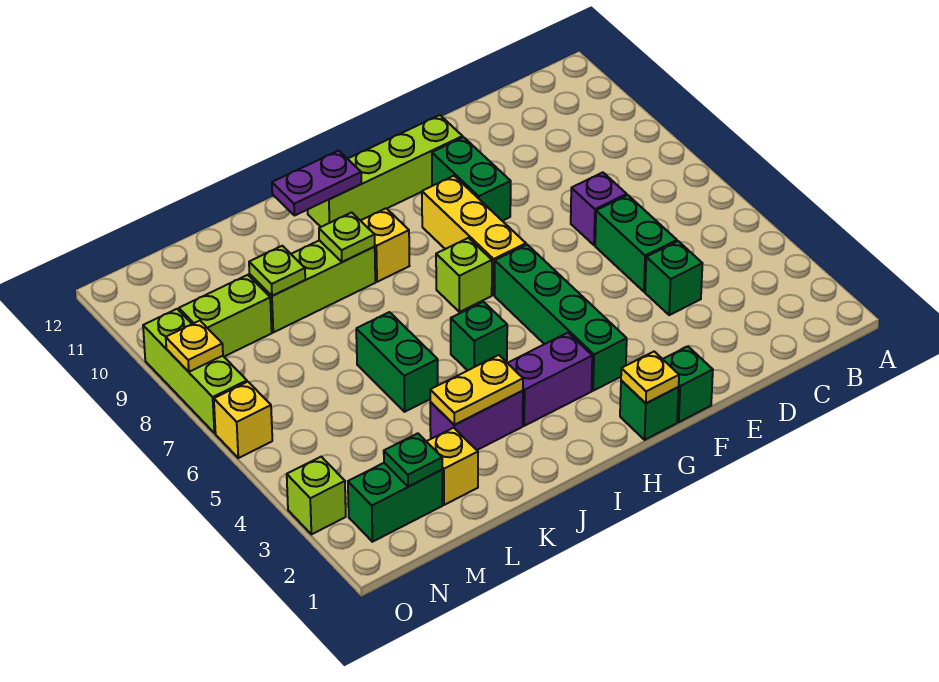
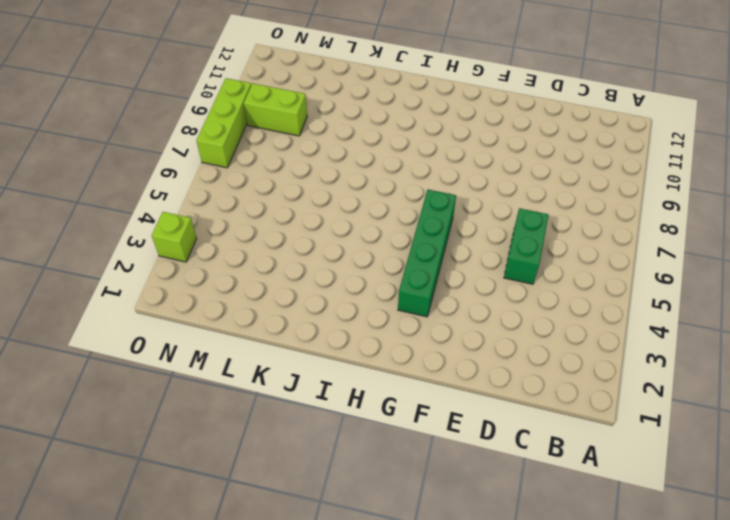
none -> green 1x1 brick [645,241,702,315]
none -> purple 1x1 brick [571,172,627,245]
none -> green 1x1 brick [663,346,713,422]

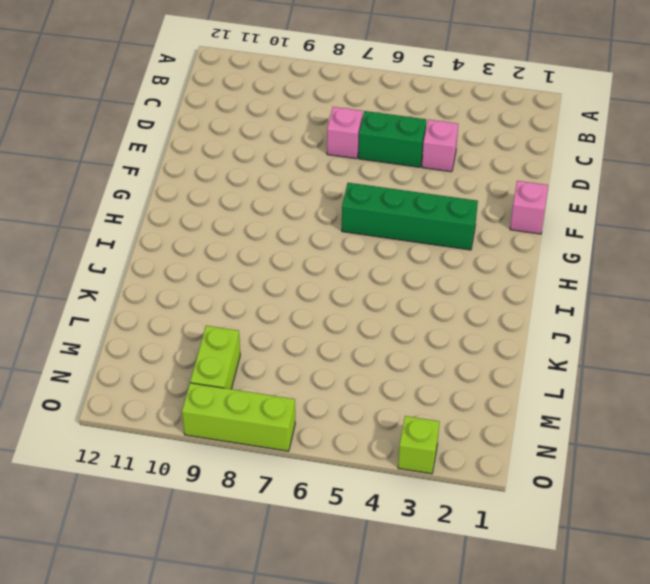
pink 1x1 brick [422,120,458,172] -> green 1x1 brick [645,241,702,315]
pink 1x1 brick [327,107,363,159] -> purple 1x1 brick [571,172,627,245]
pink 1x1 brick [510,181,548,234] -> green 1x1 brick [663,346,713,422]
none -> green 1x2 brick [432,137,511,221]
none -> lime 1x4 brick [308,115,463,227]
none -> green 1x1 brick [620,381,679,440]

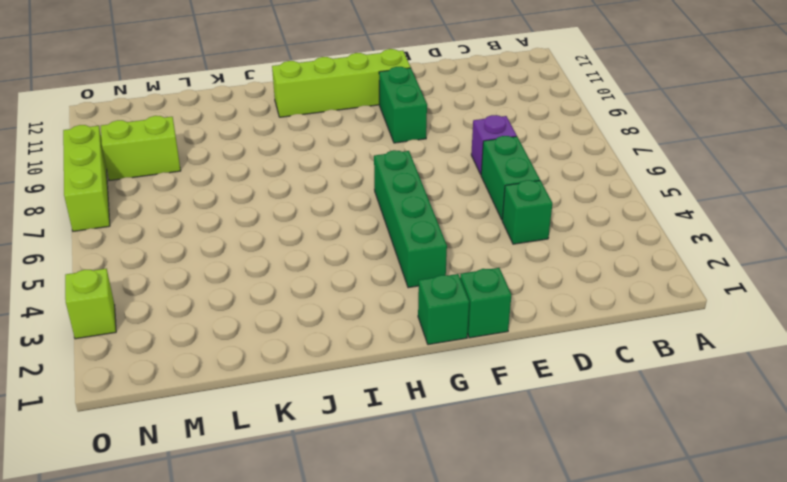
none -> yellow 1x3 brick [422,176,526,295]
none -> purple 1x2 brick [508,333,592,426]
none -> lime 1x1 brick [436,238,492,312]

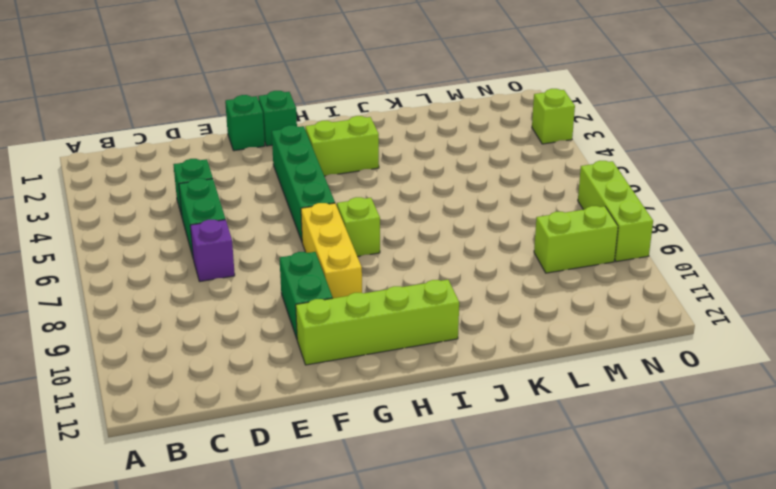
lime 1x2 brick [305,116,379,176] -> purple 1x2 brick [508,333,592,426]
none -> green 1x1 brick [451,302,507,371]
none -> yellow 1x1 brick [361,208,409,282]
none -> purple 1x2 brick [430,391,523,450]

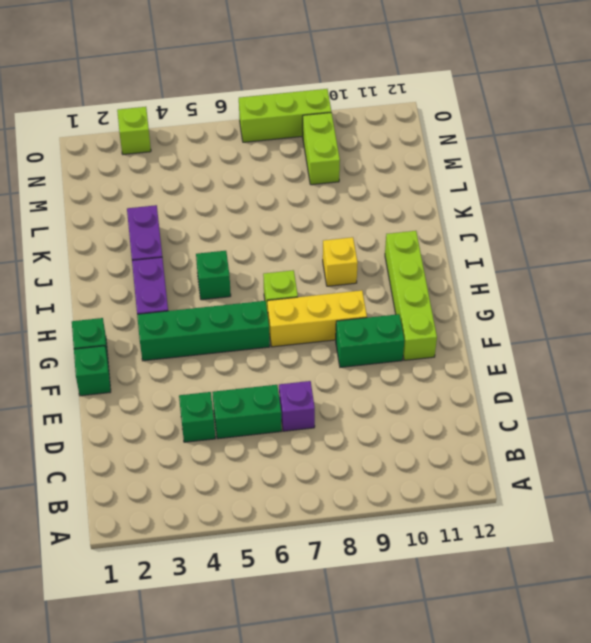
none -> lime 1x3 brick [250,240,375,332]
none -> green 1x2 brick [356,312,438,412]
none -> yellow 1x1 brick [426,428,478,505]

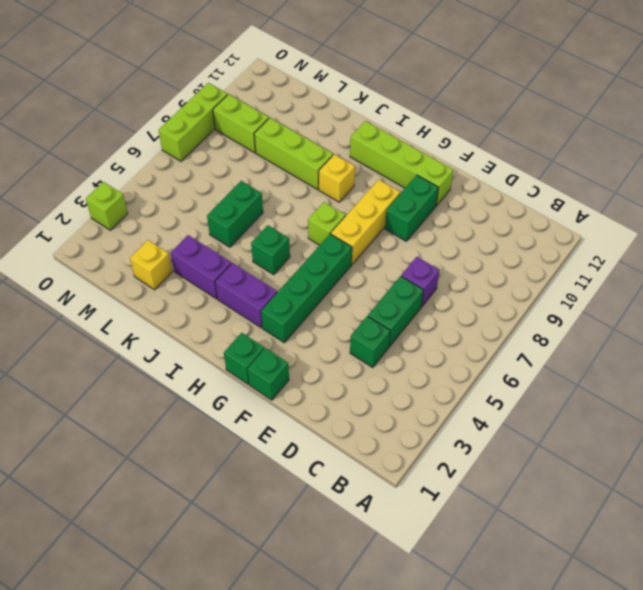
none -> green 1x2 brick [348,463,442,542]
none -> yellow 1x1 brick [214,382,272,458]
none -> yellow 1x1 plate [621,352,679,403]

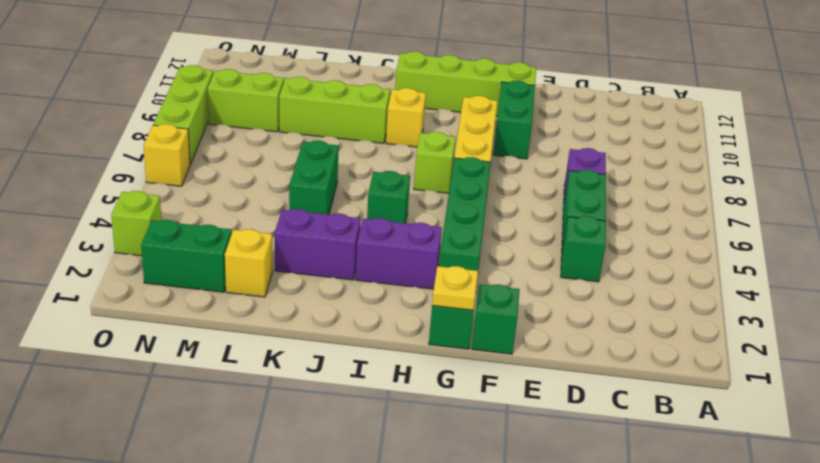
none -> purple 1x2 plate [272,151,361,216]
none -> yellow 1x2 plate [430,355,523,425]
none -> lime 1x1 plate [319,212,375,262]

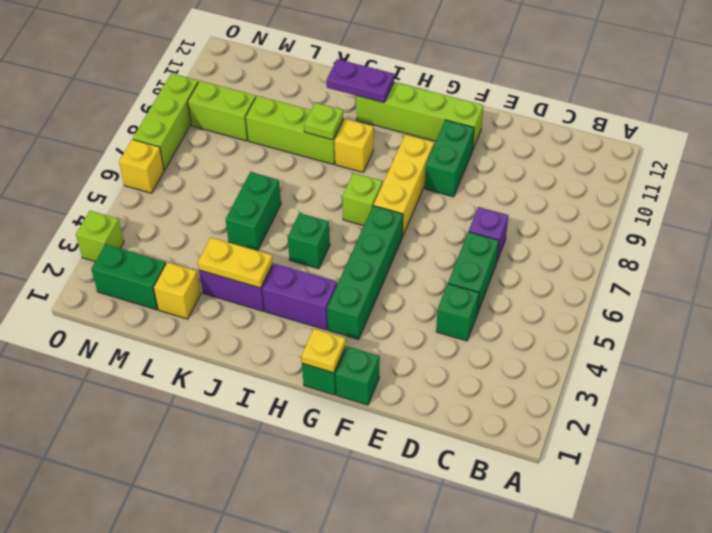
none -> lime 1x1 plate [249,246,305,296]
none -> green 1x1 plate [384,433,442,487]
none -> yellow 1x1 plate [166,321,223,372]

